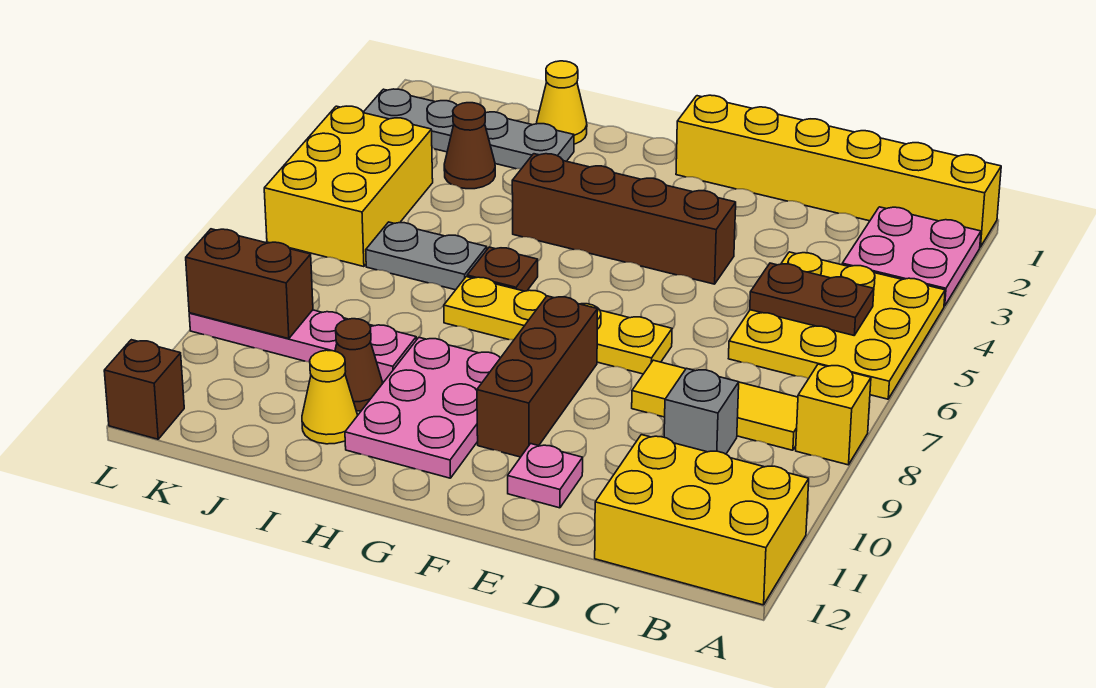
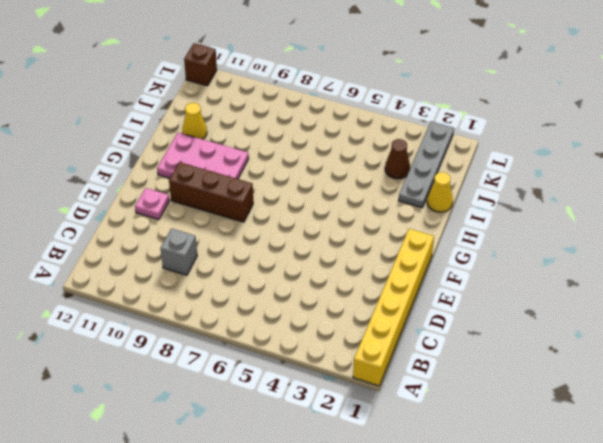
none -> pink 2x2 plate [842,207,981,306]
none -> yellow 3x3 plate [728,252,945,399]
none -> yellow 1x1 brick [796,364,871,465]

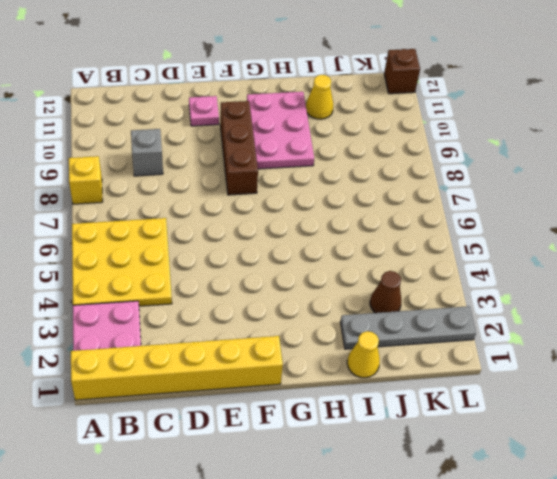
none -> yellow 2x3 brick [595,435,809,605]
none -> yellow 1x3 tile [632,360,798,450]
none -> brown 1x4 brick [512,154,736,284]

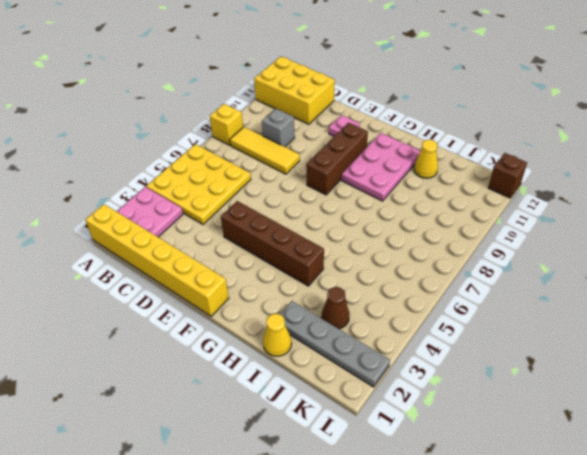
none -> yellow 1x4 plate [444,277,672,374]
none -> brown 1x1 plate [467,247,538,291]
none -> grey 1x2 plate [366,222,487,290]

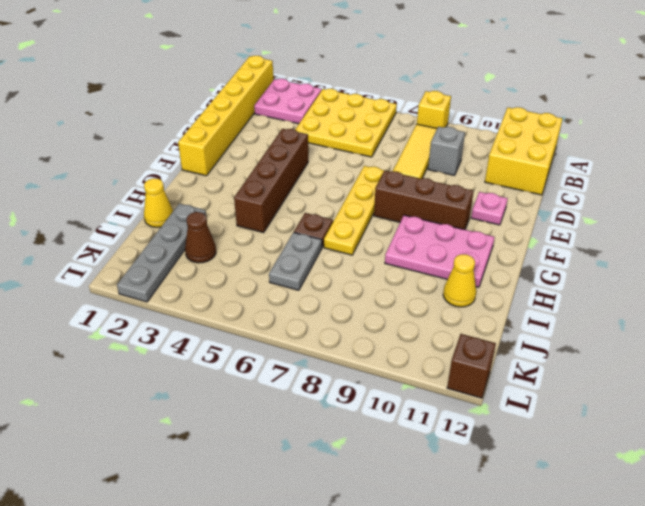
none -> pink 1x4 plate [189,310,416,382]
none -> brown 1x1 cone [335,319,382,411]
none -> yellow 2x3 brick [264,106,433,267]

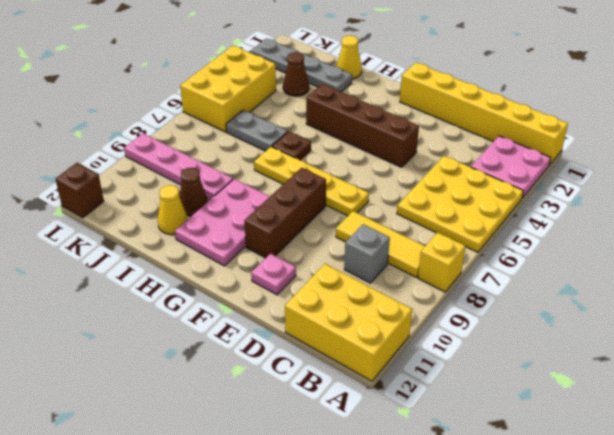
none -> brown 1x2 plate [750,263,874,335]
none -> brown 1x2 brick [186,229,313,339]

